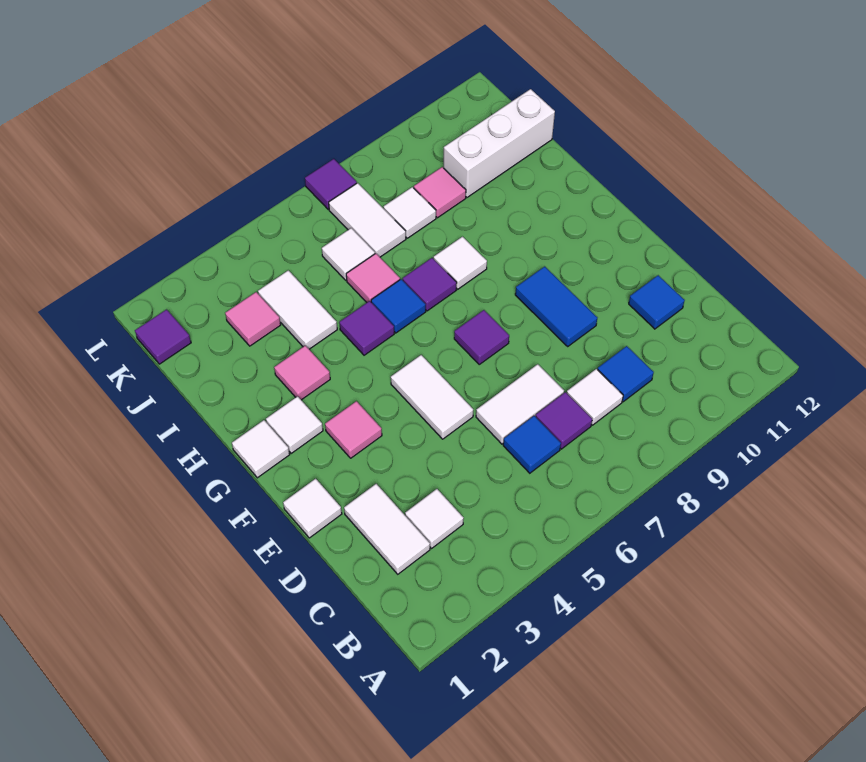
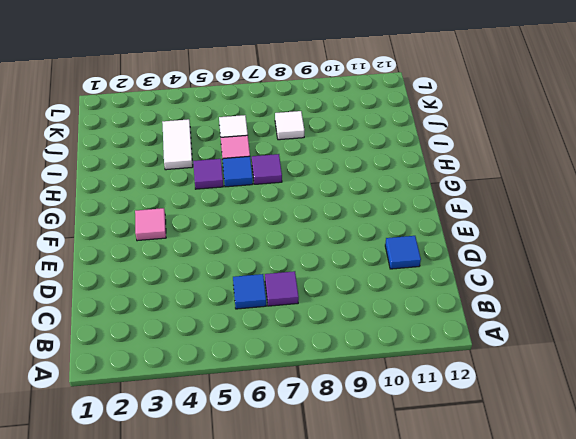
none -> white 1x2 tile [344,484,430,574]
none -> white 1x1 tile [405,489,464,548]
none -> white 1x1 tile [567,369,623,425]
none -> blue 1x1 tile [598,346,654,402]

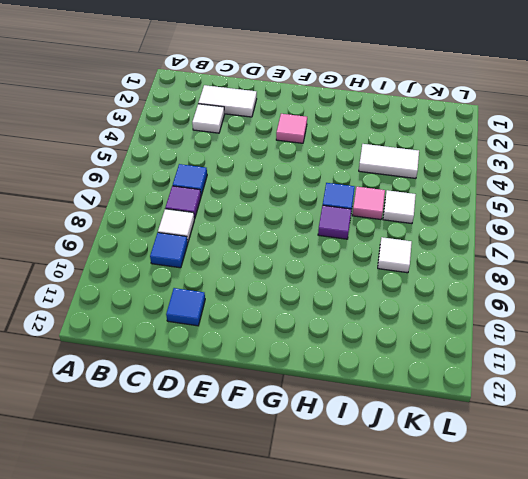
none -> white 1x2 tile [476,364,564,444]
none -> white 1x1 tile [283,479,342,538]
none -> white 1x2 tile [391,355,473,439]
none -> blue 1x2 tile [515,266,598,346]

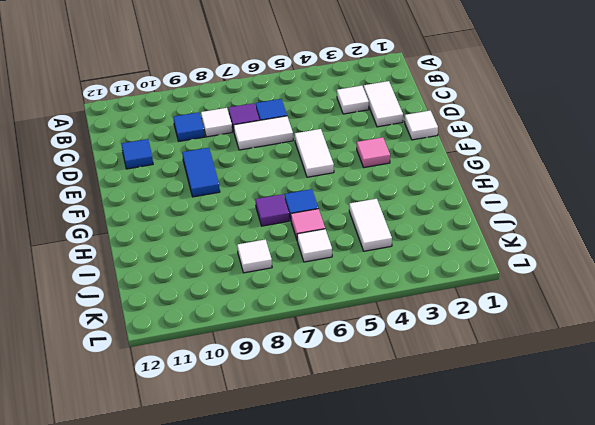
none -> purple 1x1 tile [454,310,509,364]
none -> white 1x1 tile [232,420,290,478]
none -> white 1x1 tile [266,396,323,453]
none -> pink 1x1 tile [274,346,330,400]

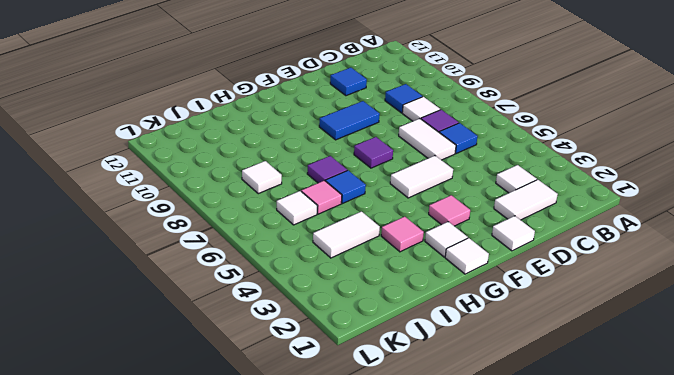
none -> purple 1x1 tile [339,301,394,355]
none -> white 1x1 tile [434,237,487,289]
none -> pink 1x1 tile [225,292,281,346]
none -> white 1x2 tile [329,183,406,257]

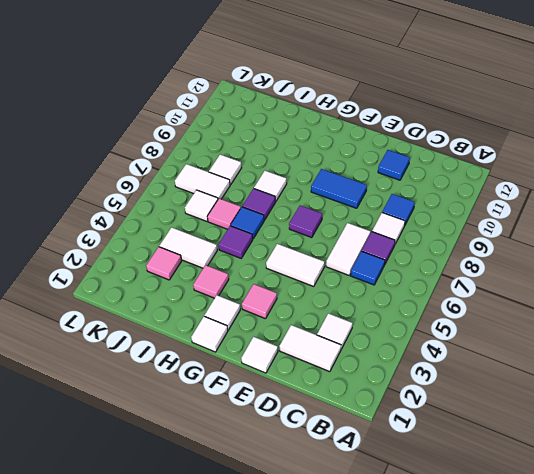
none -> pink 1x1 tile [414,167,466,218]
none -> white 1x3 brick [444,89,555,197]
none -> purple 1x1 tile [135,309,191,364]
none -> purple 1x1 tile [305,159,357,209]

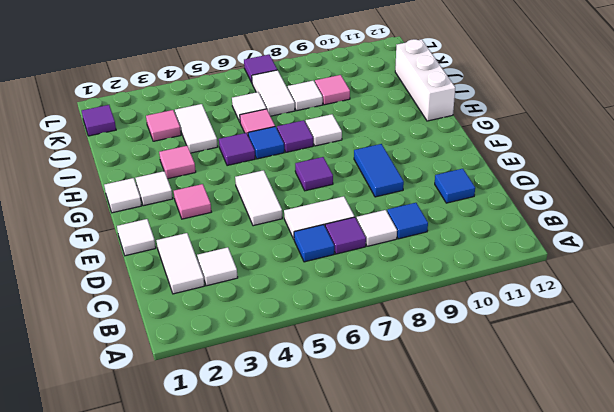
white 1x3 brick [395,39,455,121] -> white 1x3 brick turned to [444,89,555,197]

